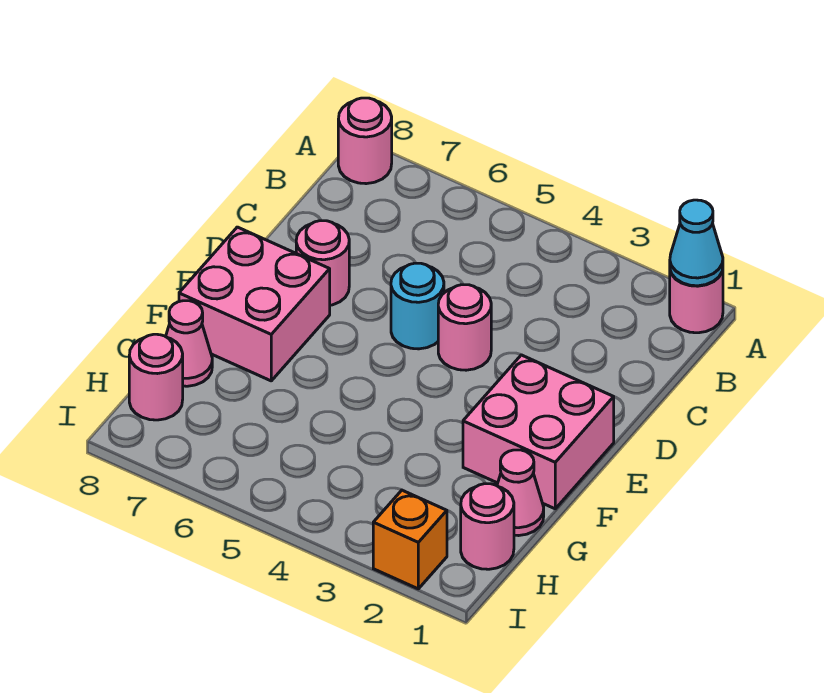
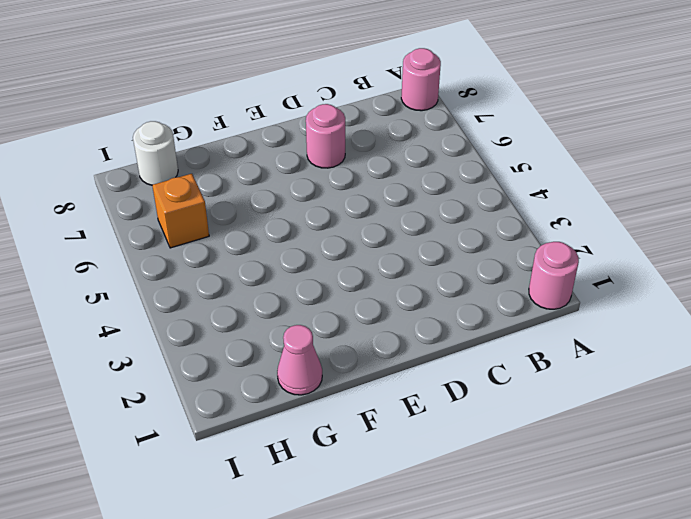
orange 1x1 brick [152,174,209,248] -> orange 1x1 brick moved to [373,490,447,589]
white 1x1 round brick [133,121,178,185] -> pink 1x1 round brick [129,334,183,420]
none -> pink 1x1 round brick [438,285,491,370]
none -> cyan 1x1 round brick [391,263,444,349]
none -> pink 2x2 brick [463,355,614,509]

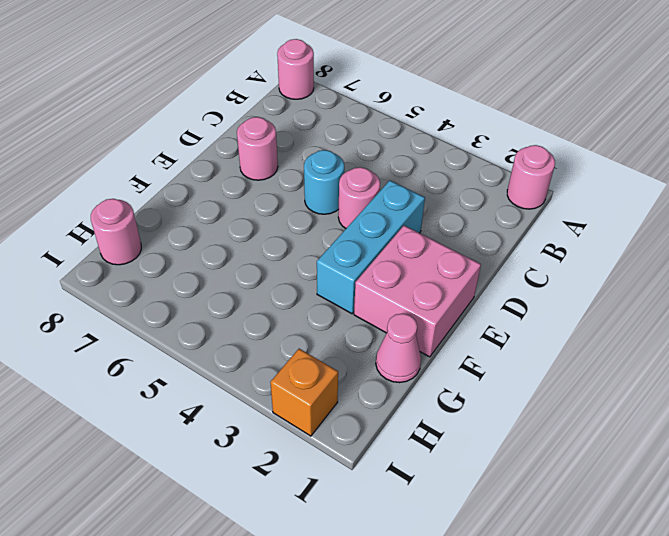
cyan 1x3 brick [317,181,425,314] -> none
none -> pink 2x2 brick [179,227,330,381]
none -> pink 1x1 cone [166,301,212,386]
none -> pink 1x1 round brick [461,484,514,569]

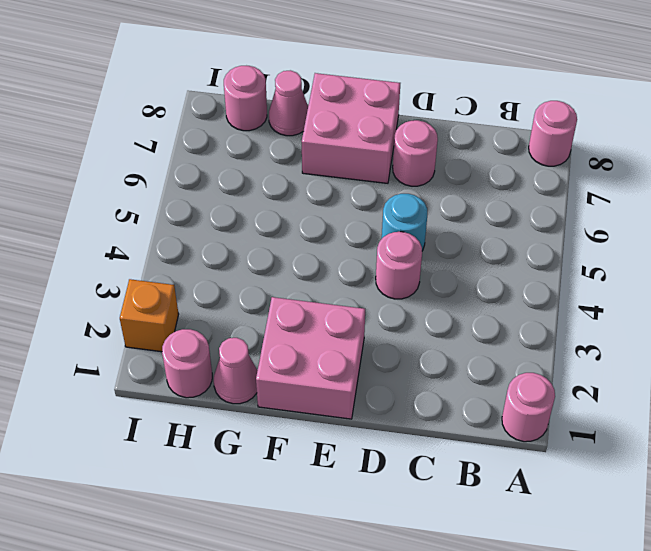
none -> cyan 1x1 cone [670,200,723,286]

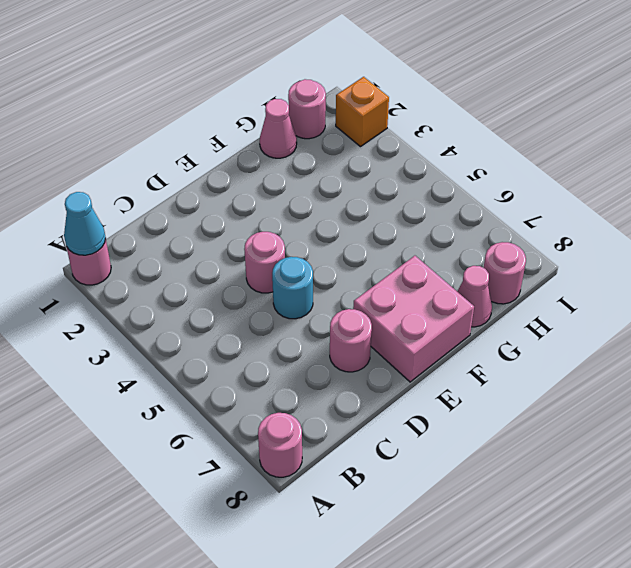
none -> pink 2x2 brick [463,355,614,509]

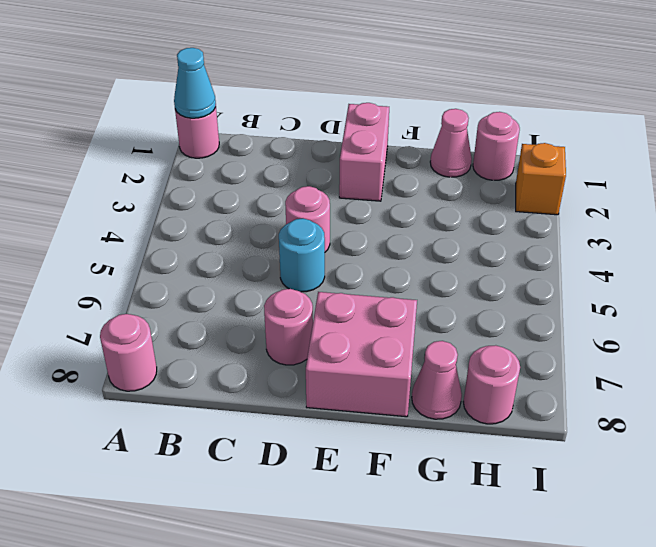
pink 1x2 brick [339,103,389,201] -> pink 2x2 brick [463,355,614,509]

